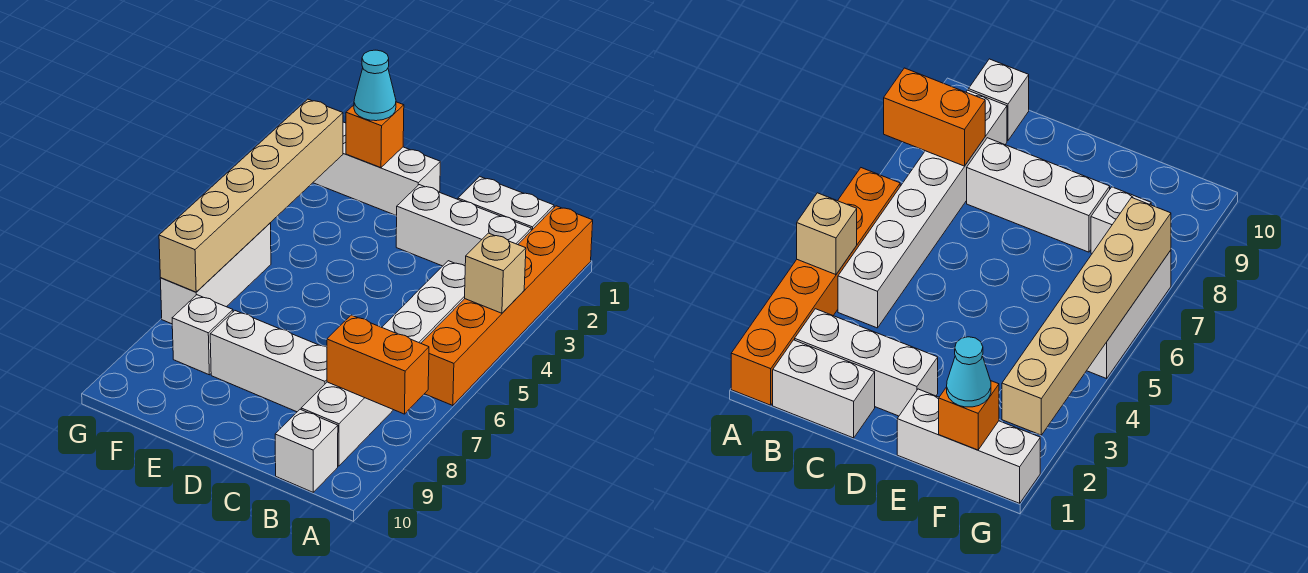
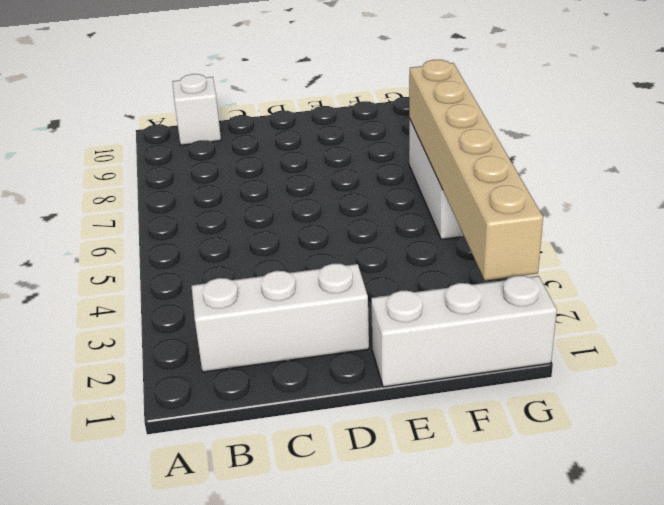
none -> orange 1x6 brick [421,206,593,406]
none -> white 1x2 brick [458,177,554,231]
none -> white 1x6 brick [301,261,465,466]

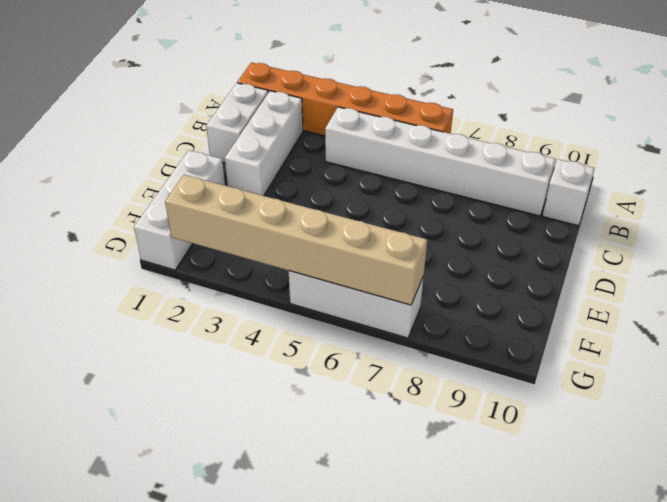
none -> white 1x3 brick [210,311,327,412]
none -> white 1x1 brick [172,295,233,375]
none -> tan 1x1 brick [465,233,526,313]

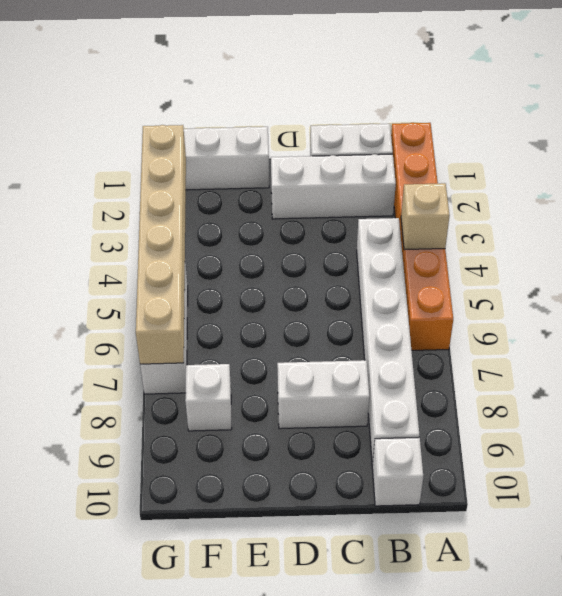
white 1x2 brick [277,360,369,429] -> white 1x3 brick [210,311,327,412]
none -> orange 1x2 brick [327,315,429,414]
none -> orange 1x1 brick [346,102,404,168]
none -> cyan 1x1 cone [354,50,396,121]

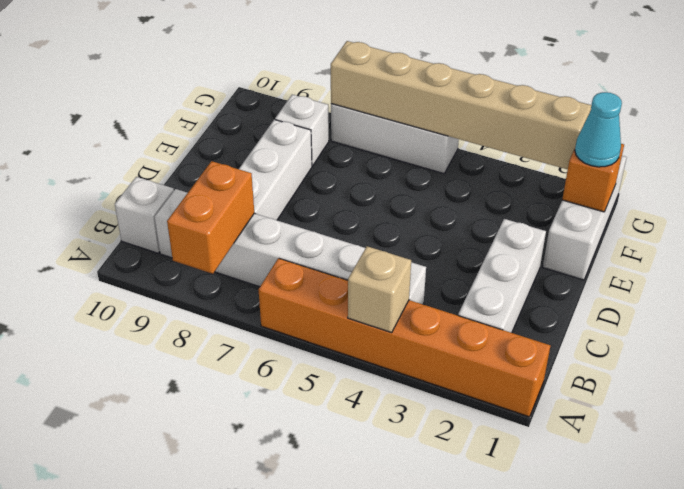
none -> white 1x2 brick [458,177,554,231]

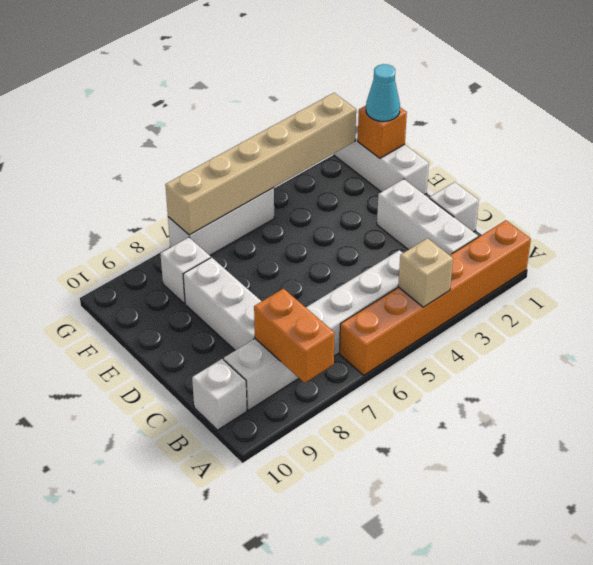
white 1x1 brick [430,182,479,232] -> white 1x2 brick [458,177,554,231]

